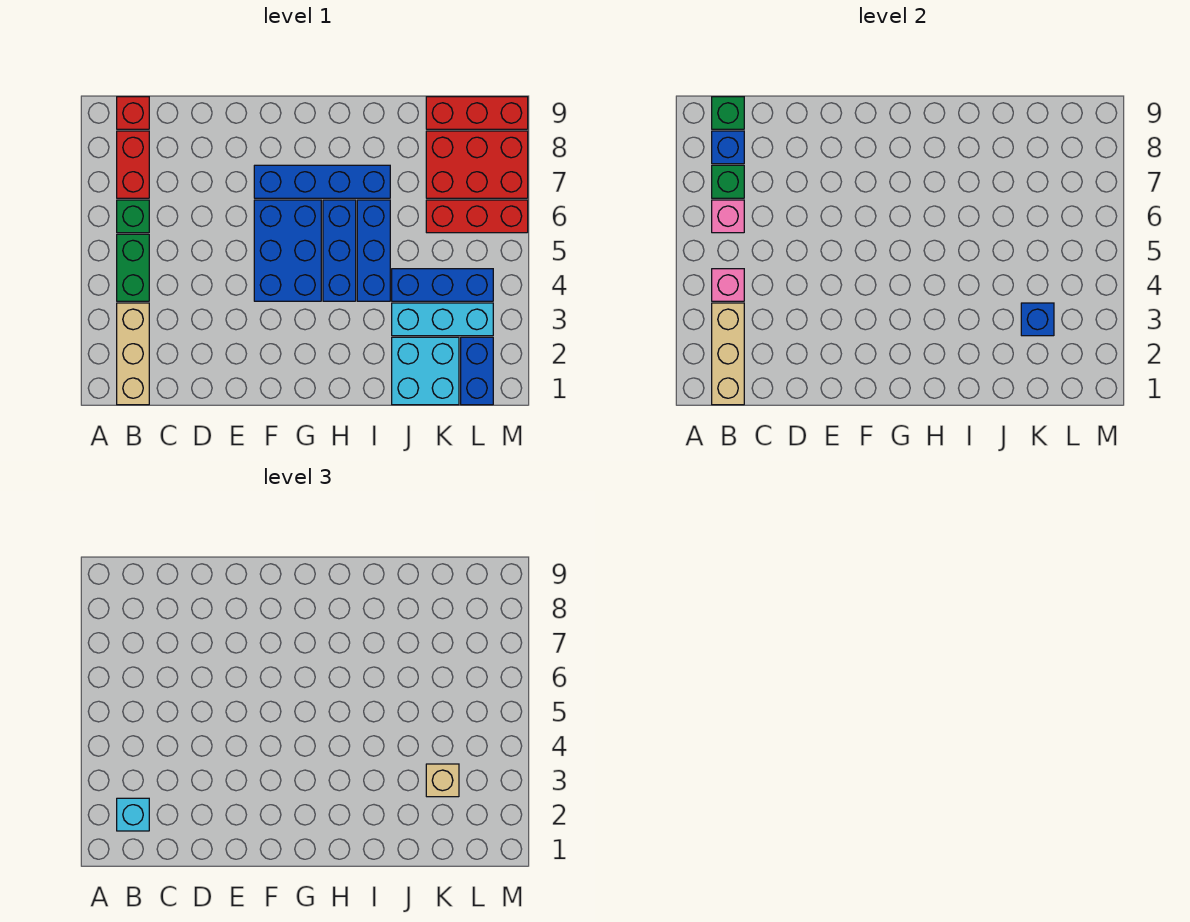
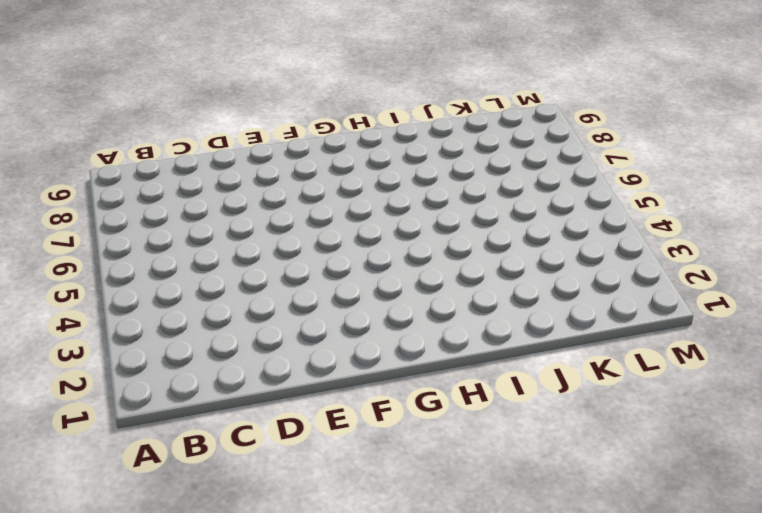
none -> tan 1x3 brick [117,303,149,405]
none -> green 1x2 brick [117,234,149,301]
none -> green 1x1 brick [117,200,149,233]

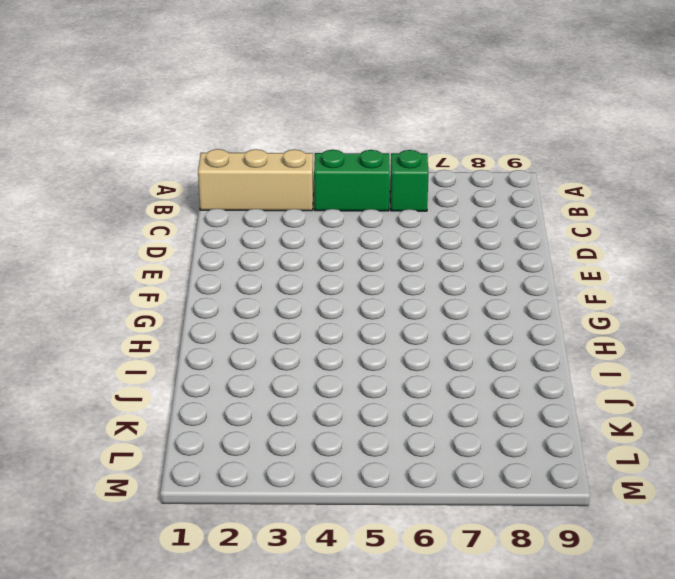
none -> red 1x2 brick [117,131,149,198]
none -> red 1x1 brick [117,97,149,129]
none -> blue 2x3 brick [254,200,321,301]

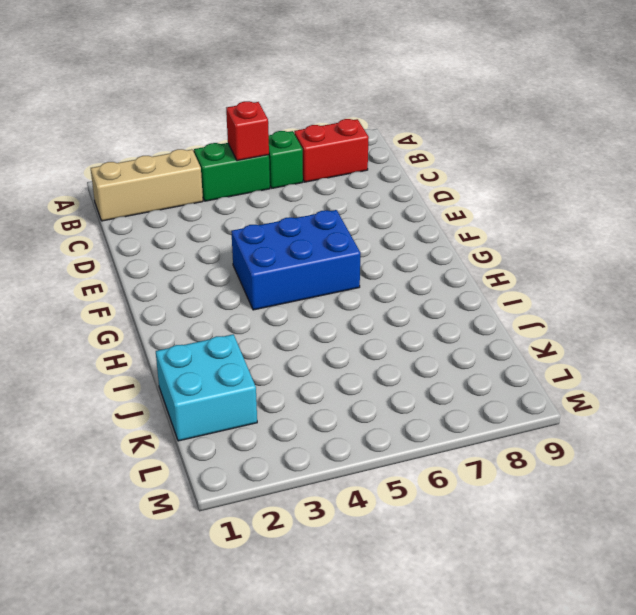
red 1x1 brick [226,101,269,161] -> red 1x1 brick moved to [117,97,149,129]
none -> blue 1x4 brick [254,165,390,198]
none -> blue 1x3 brick [323,200,356,301]
none -> blue 1x3 brick [357,200,390,301]

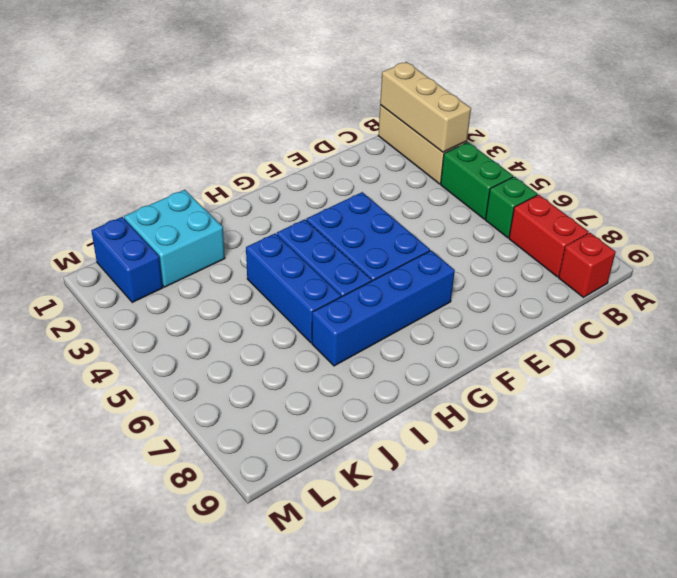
none -> cyan 1x3 brick [392,303,493,336]
none -> blue 1x3 brick [392,269,493,301]
none -> red 1x3 brick [426,200,528,233]

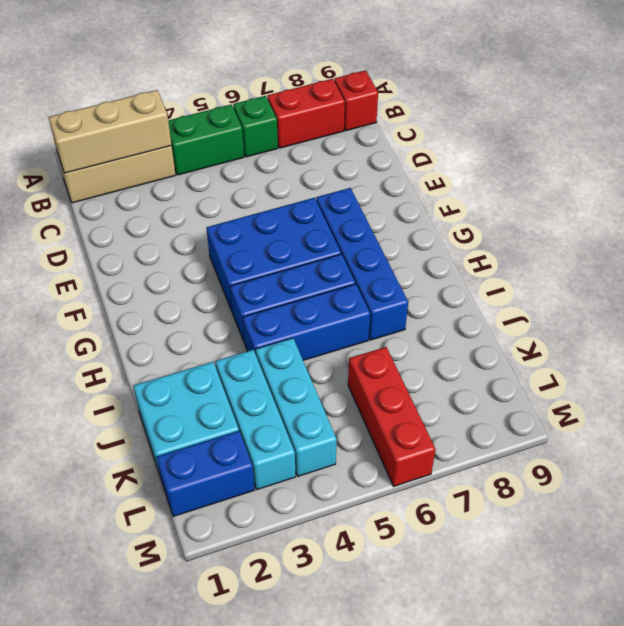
cyan 1x3 brick [256,338,337,476] -> blue 1x3 brick [392,269,493,301]
none -> red 2x3 brick [426,131,528,198]
none -> red 1x3 brick [426,97,528,129]
none -> pink 1x1 brick [712,269,744,301]

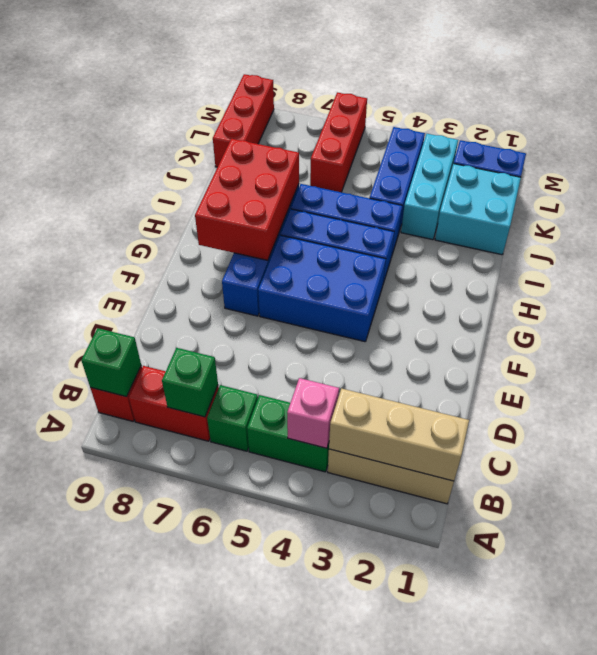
red 2x3 brick [195,139,299,260] -> red 2x3 brick moved to [426,131,528,198]
none -> pink 1x1 brick [712,200,744,233]
none -> blue 1x1 brick [712,131,744,164]
none -> blue 1x1 brick [1021,303,1054,336]

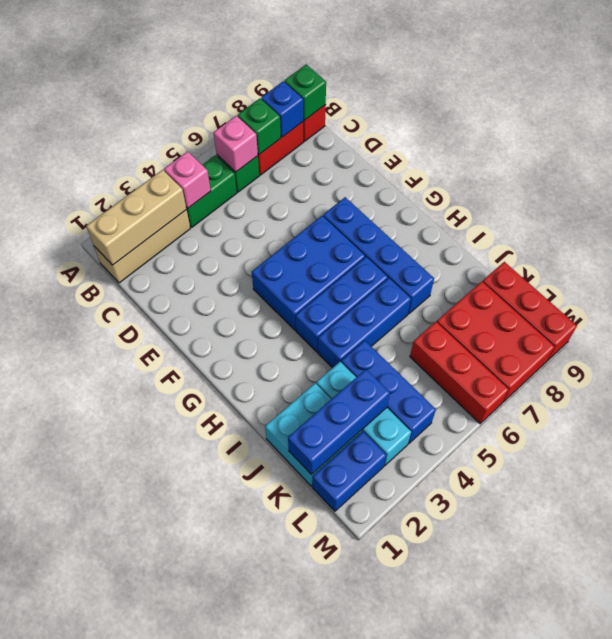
blue 1x3 brick [288,369,390,475] -> blue 1x1 brick [1021,303,1054,336]
none -> cyan 1x1 brick [117,798,149,831]
none -> tan 1x1 brick [426,764,459,797]

